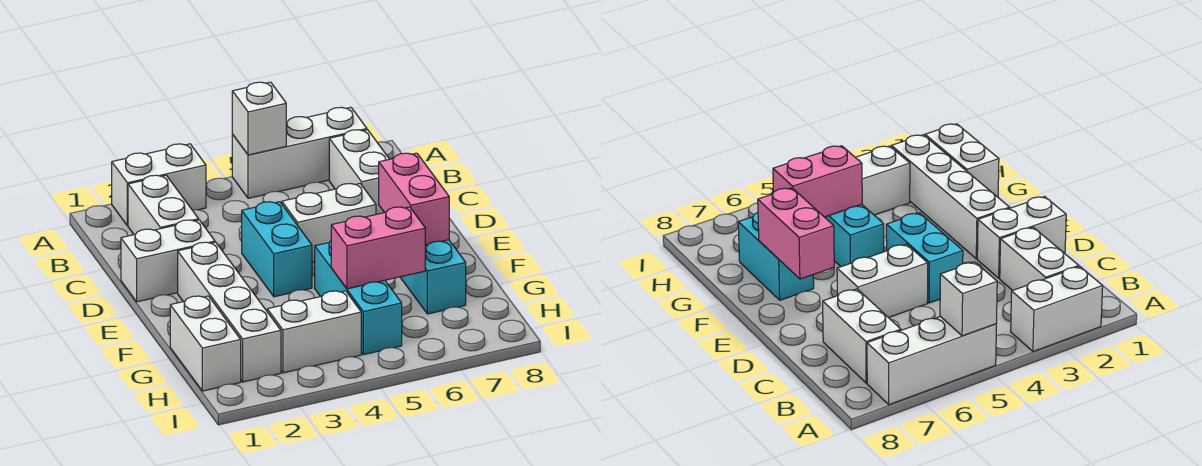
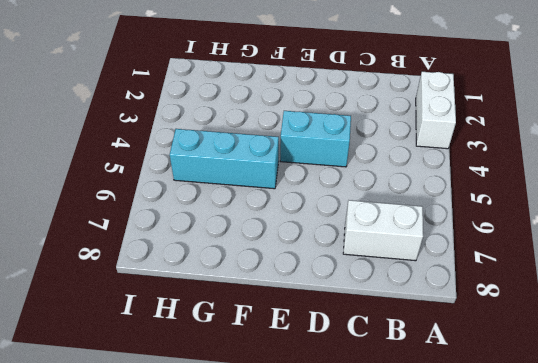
none -> white 1x3 brick [232,107,367,198]
none -> white 1x2 brick [128,175,199,235]
none -> white 1x2 brick [121,220,215,302]

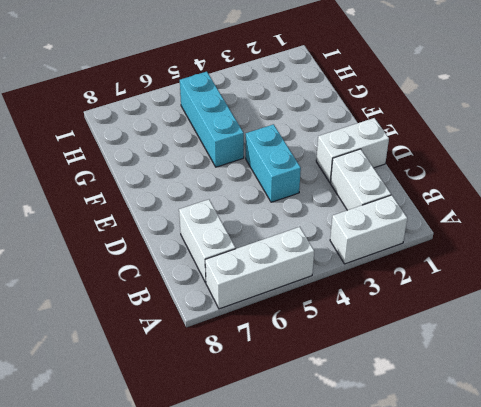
none -> white 1x2 brick [282,184,376,262]
none -> white 1x4 brick [178,242,281,382]
none -> cyan 1x2 brick [400,240,466,314]

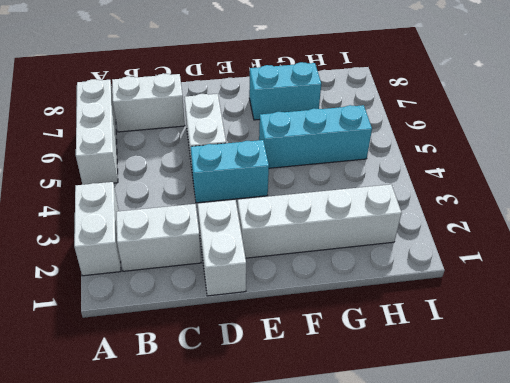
none -> white 1x2 brick [170,296,241,391]
none -> white 1x2 brick [267,291,361,373]
none -> white 1x1 brick [232,82,286,155]

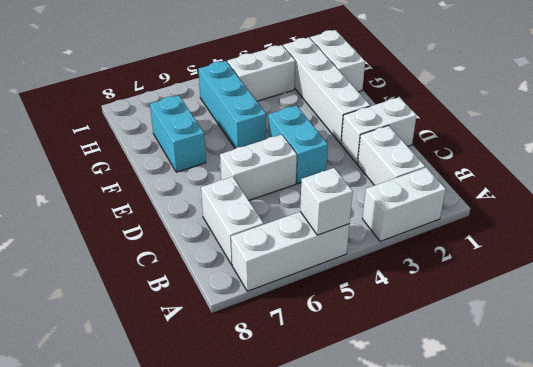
none -> pink 1x2 brick [379,153,449,245]
none -> pink 1x2 brick [331,207,425,289]

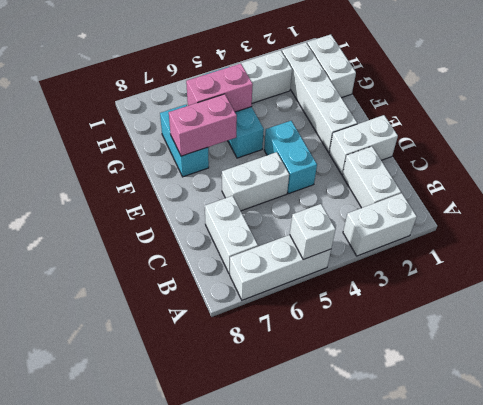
pink 1x2 brick [169,94,237,156] -> pink 1x2 brick turned to [379,153,449,245]

